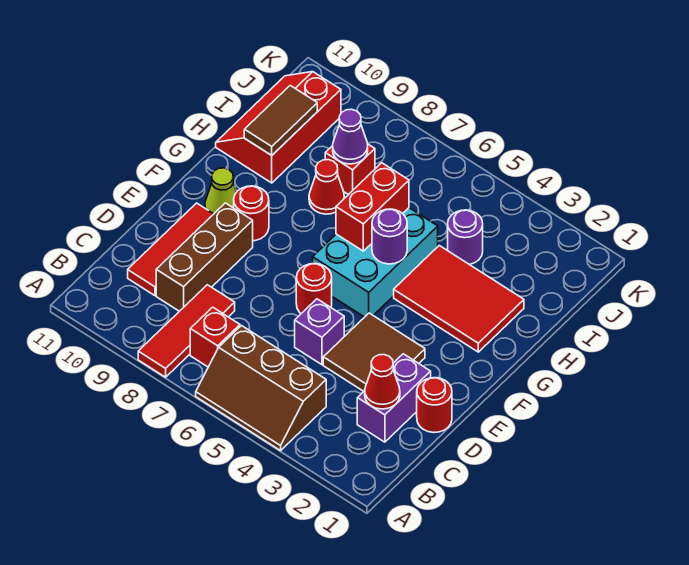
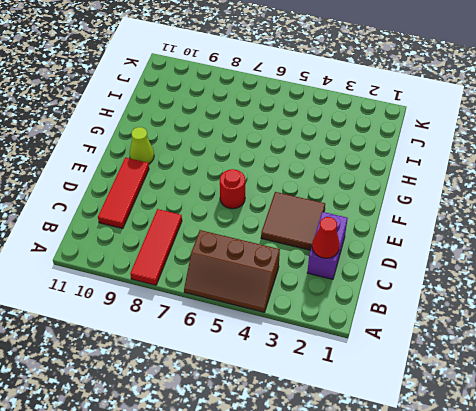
none -> red 1x1 brick [190,307,240,367]
none -> brown 1x3 brick [156,203,253,311]
none -> red 1x1 round brick [417,378,452,433]

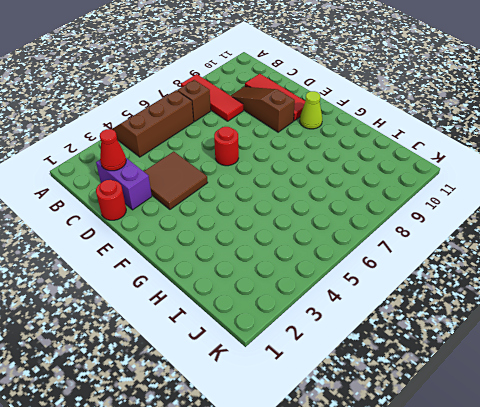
brown 1x1 brick [178,80,211,122] -> red 1x1 brick [190,307,240,367]
brown 1x3 slope [231,87,295,132] -> brown 1x3 brick [156,203,253,311]
none -> purple 1x1 brick [295,299,344,365]
none -> cyan 2x3 brick [313,208,438,317]
none -> red 1x1 round brick [234,186,269,241]

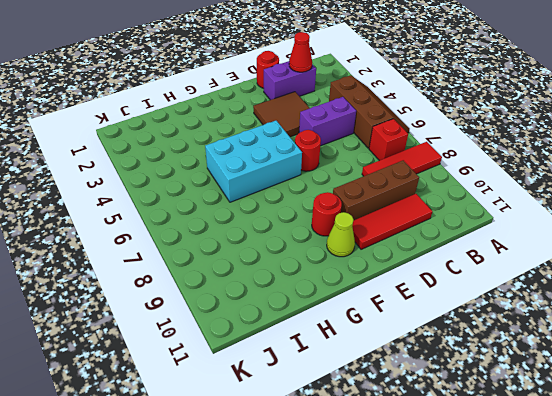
purple 1x2 brick [299,97,356,146] -> purple 1x1 brick [295,299,344,365]
none -> red 2x3 tile [394,246,524,352]
none -> red 1x1 cone [309,160,344,214]
none -> red 2x3 slope [216,72,341,183]

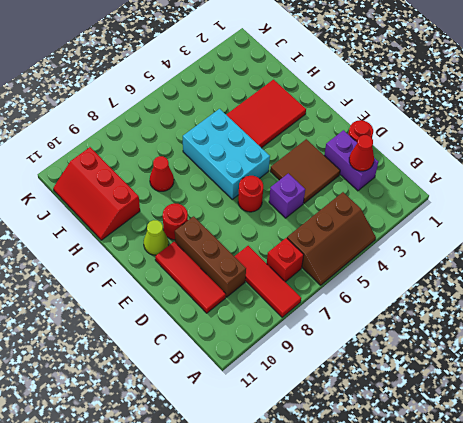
none -> purple 1x1 round brick [448,210,483,265]
none -> red 1x1 brick [325,144,375,195]
none -> purple 1x1 round brick [372,209,407,264]

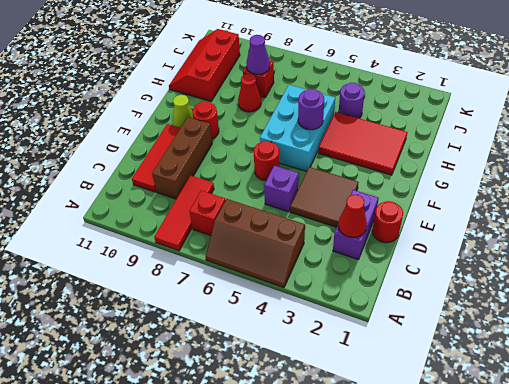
none -> red 1x2 brick [336,163,409,251]
none -> brown 1x2 tile [244,86,317,155]

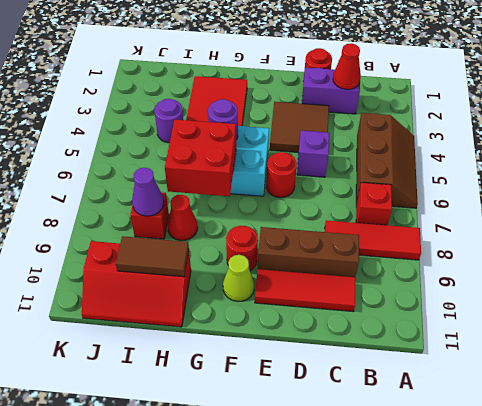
red 2x2 brick [165,120,236,196] -> red 1x2 brick [336,163,409,251]

